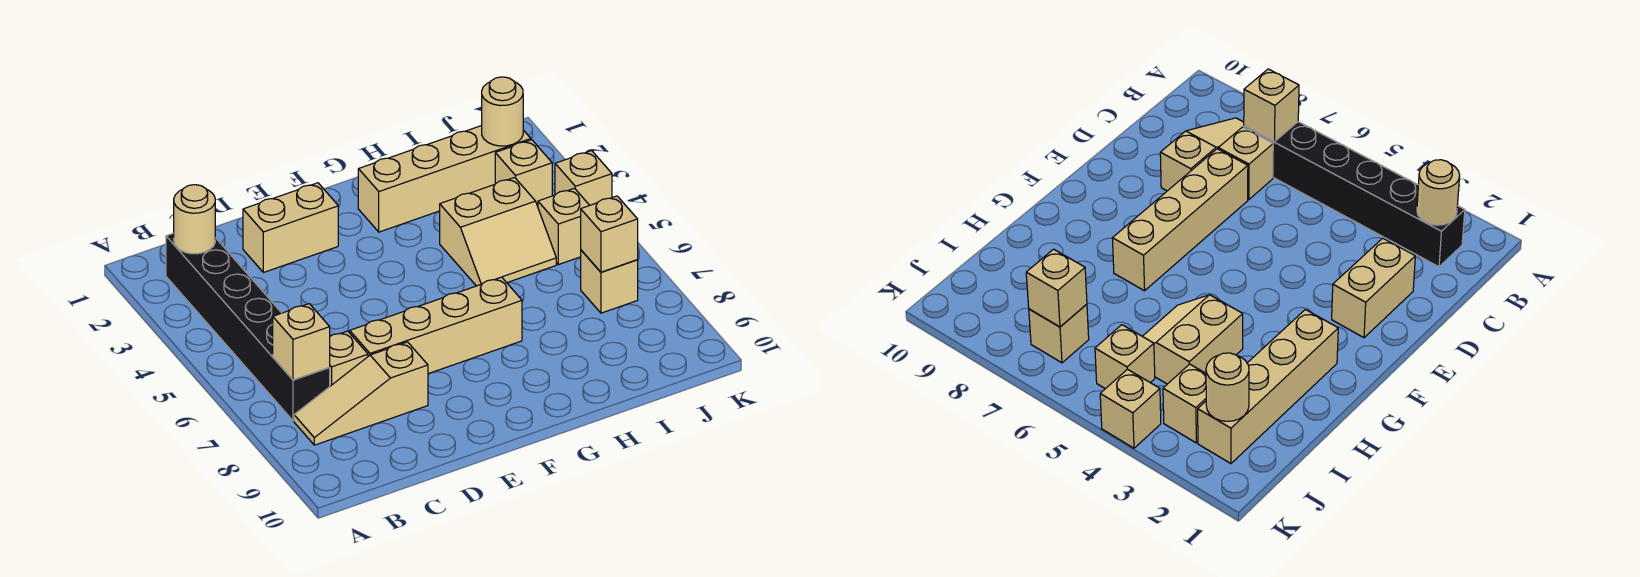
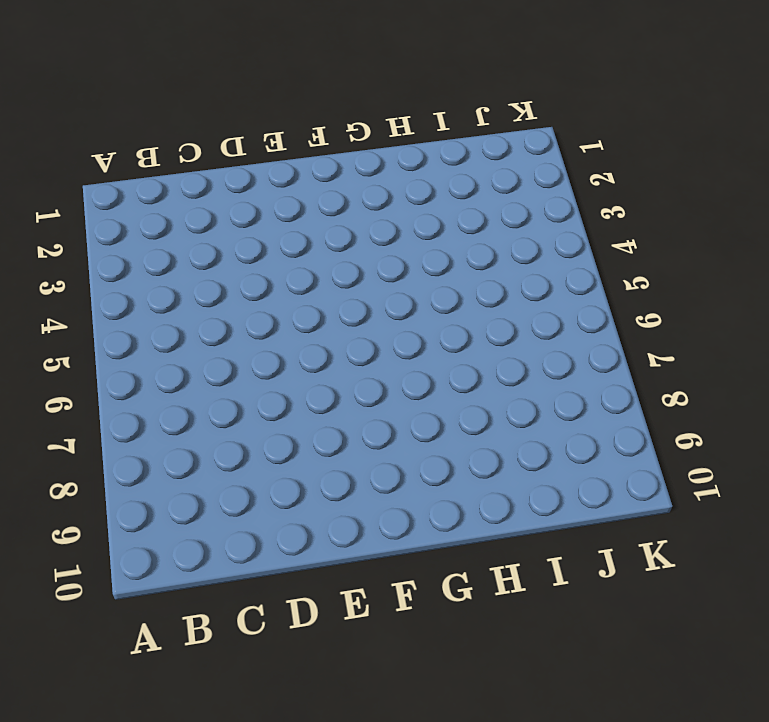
none -> black 1x6 brick [166,233,330,421]
none -> tan 1x3 slope [294,342,428,445]
none -> tan 1x1 brick [330,331,368,386]

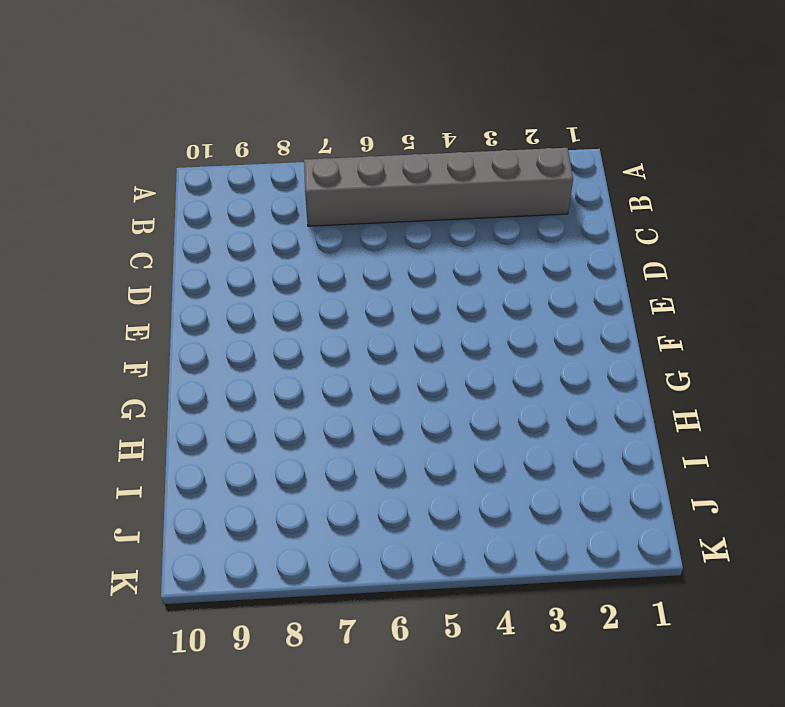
grey 1x6 brick [304,148,573,226] -> black 1x6 brick [166,233,330,421]
none -> tan 1x3 slope [294,342,428,445]
none -> tan 1x1 brick [330,331,368,386]
none -> tan 1x2 brick [243,183,338,272]

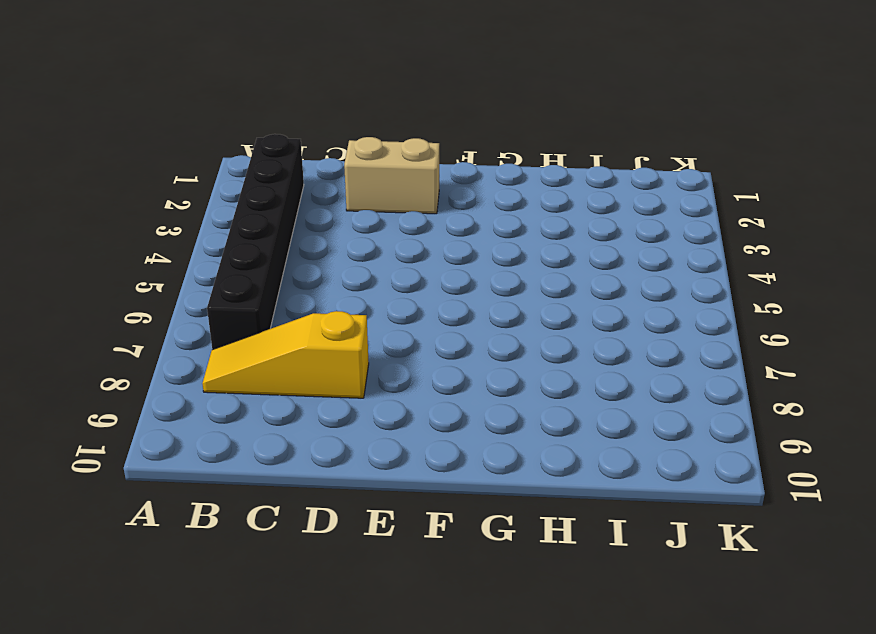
yellow 1x3 slope [202,311,369,398] -> tan 1x3 slope [294,342,428,445]
none -> tan 1x1 brick [330,331,368,386]
none -> tan 1x4 brick [350,277,522,374]
none -> tan 1x4 brick [358,126,531,232]

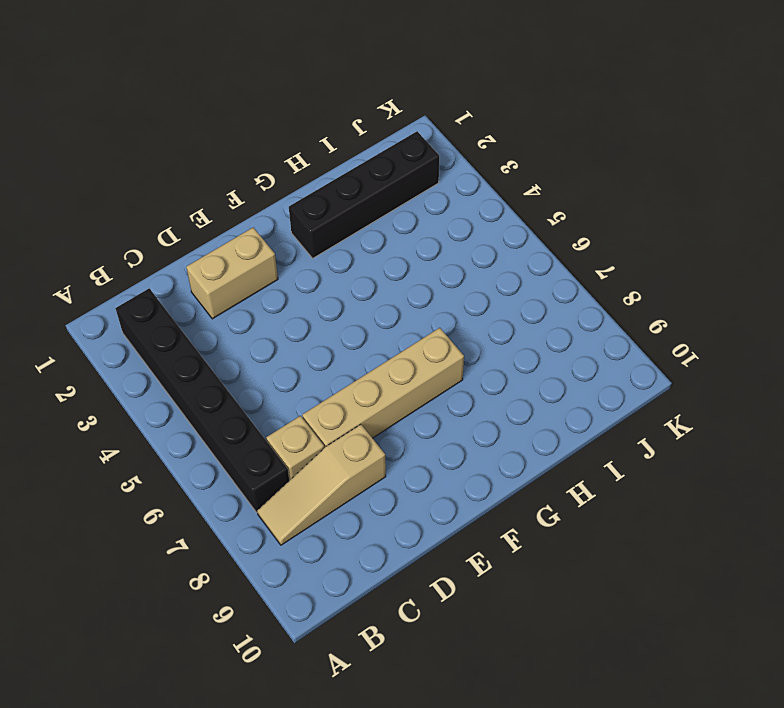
black 1x4 brick [289,131,439,258] -> tan 1x4 brick [358,126,531,232]
none -> tan 2x2 slope [440,178,556,286]
none -> tan 1x1 brick [495,140,552,206]
none -> tan 1x1 brick [538,188,589,265]

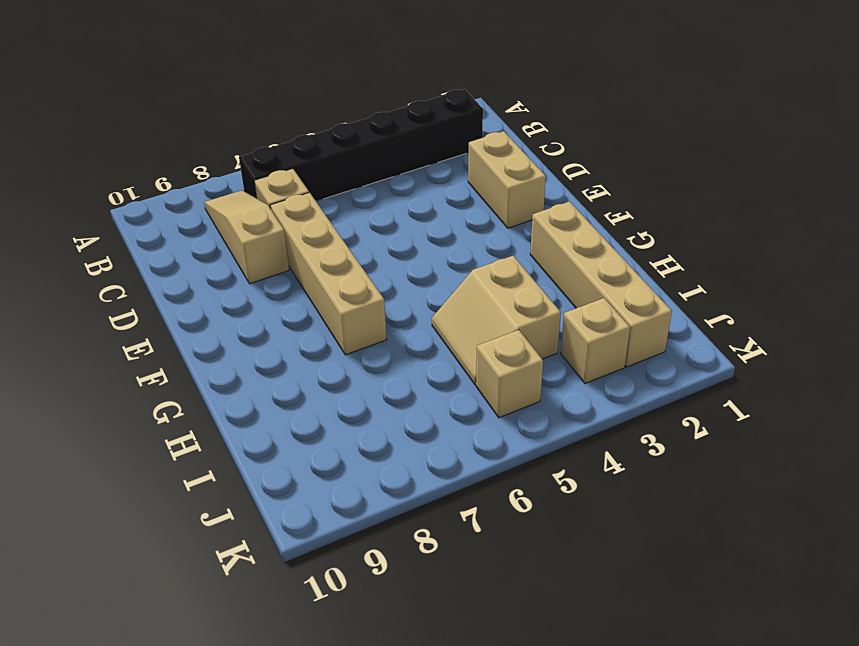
none -> tan 1x1 brick [581,250,638,313]
none -> tan 1x1 brick [555,151,612,205]
none -> tan 1x1 round brick [174,185,215,254]

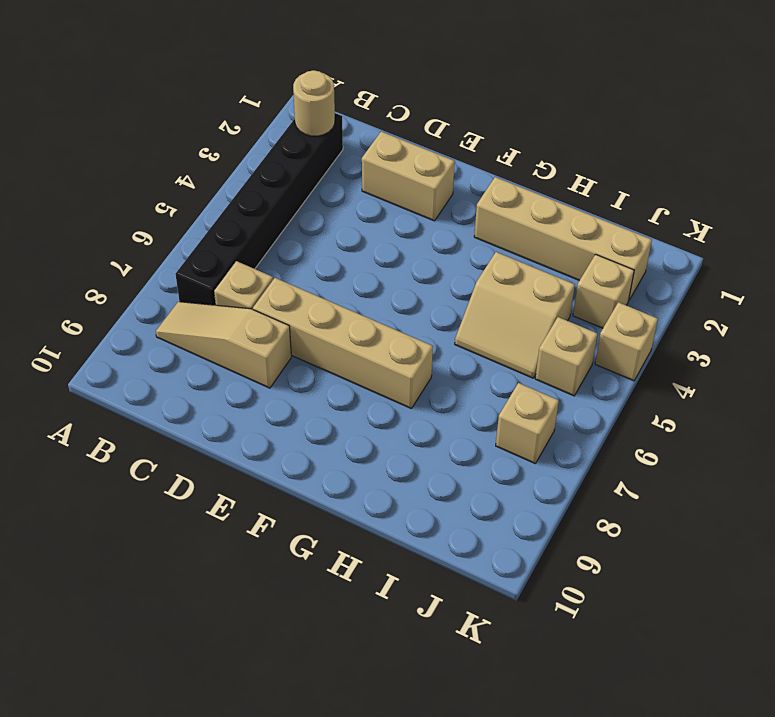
none -> tan 1x1 brick [273,304,330,380]
none -> tan 1x1 round brick [482,77,523,146]
none -> tan 1x1 brick [581,196,638,272]

